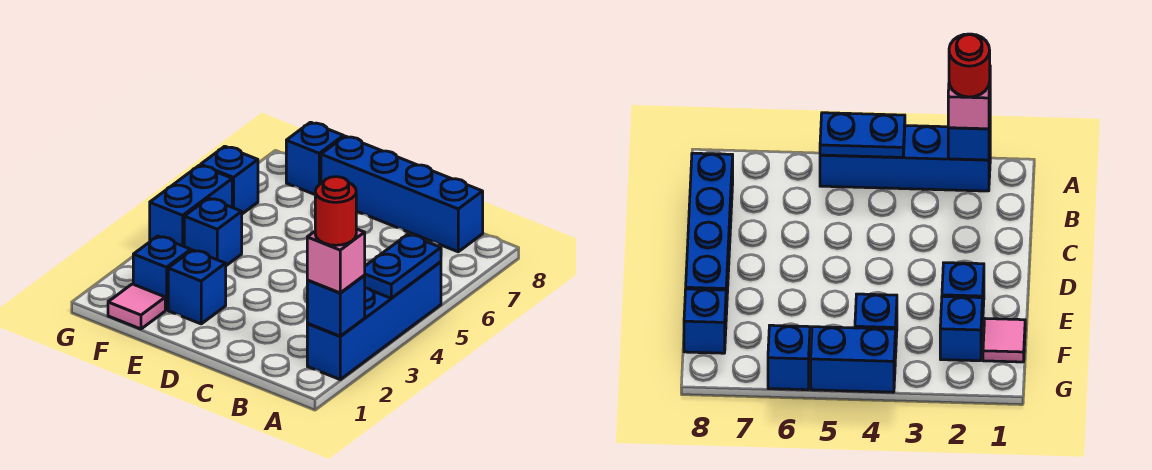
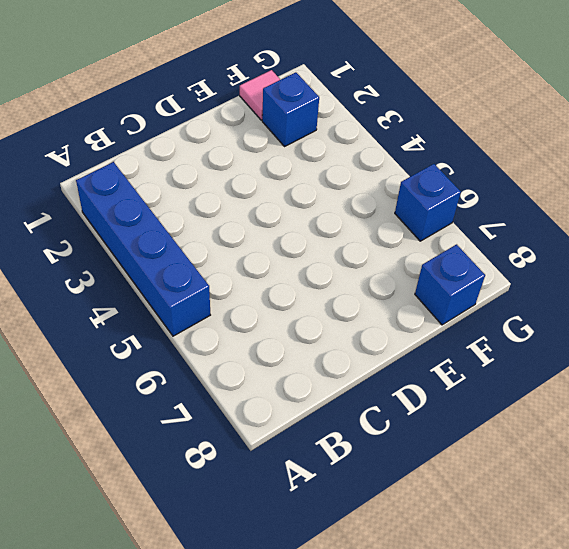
none -> blue 1x4 brick [321,136,483,252]
none -> blue 1x1 brick [168,250,226,324]
none -> blue 1x1 brick [184,198,242,266]

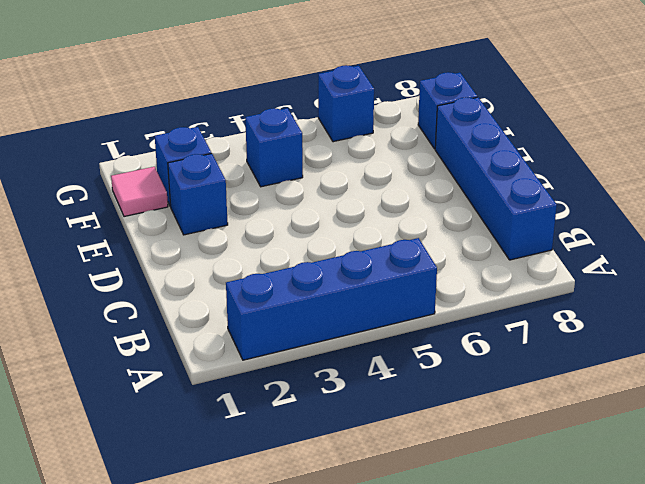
none -> blue 1x2 brick [150,165,232,246]
none -> blue 1x1 brick [307,276,365,336]
none -> blue 1x2 plate [364,234,441,298]

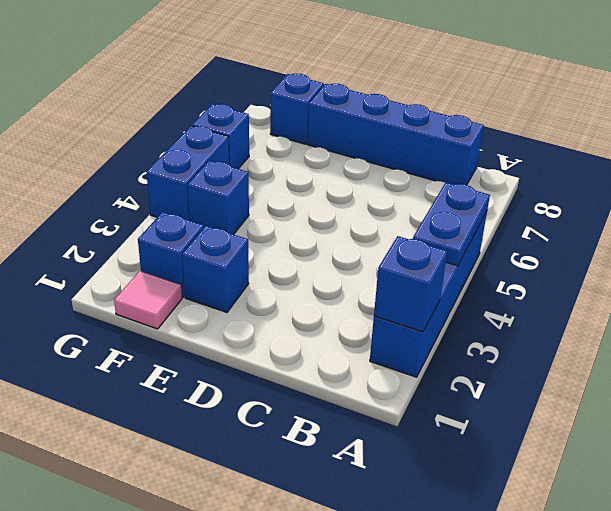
none -> pink 1x1 brick [307,229,365,293]
none -> red 1x1 round brick [315,177,356,245]

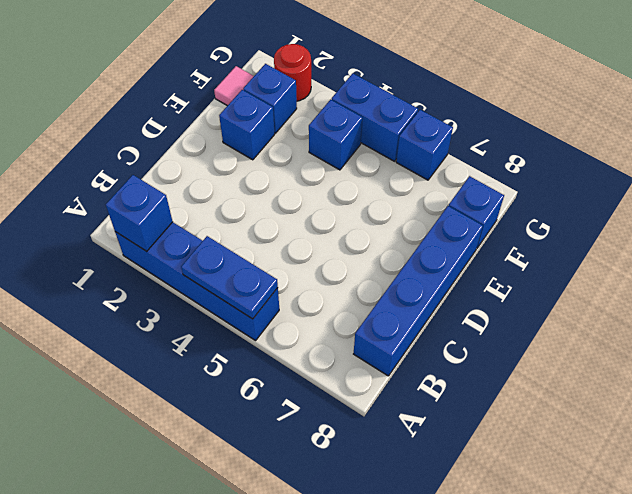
red 1x1 round brick [274,44,311,101] -> red 1x1 round brick moved to [315,177,356,245]
none -> pink 1x1 brick [307,229,365,293]

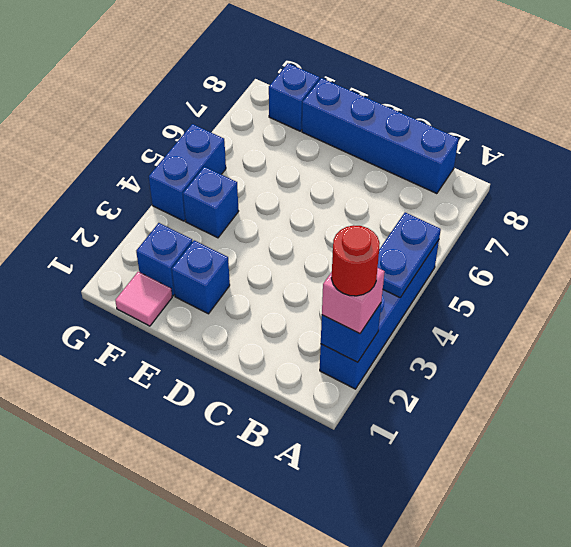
none -> blue 1x1 brick [201,146,258,214]

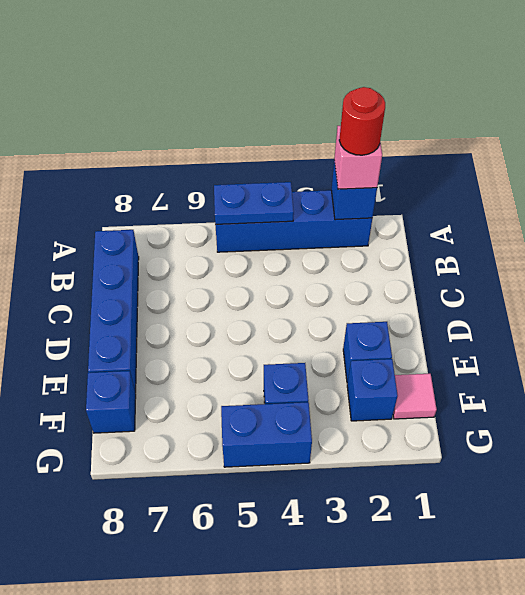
none -> blue 1x1 brick [201,146,258,214]

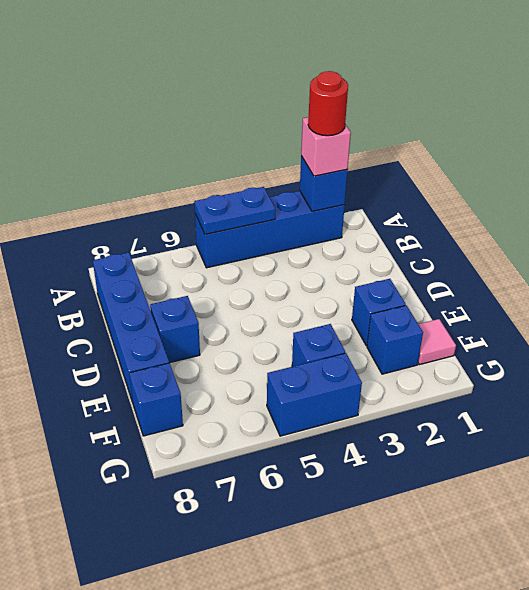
blue 1x1 brick [150,296,200,363] -> blue 1x1 brick moved to [201,146,258,214]

